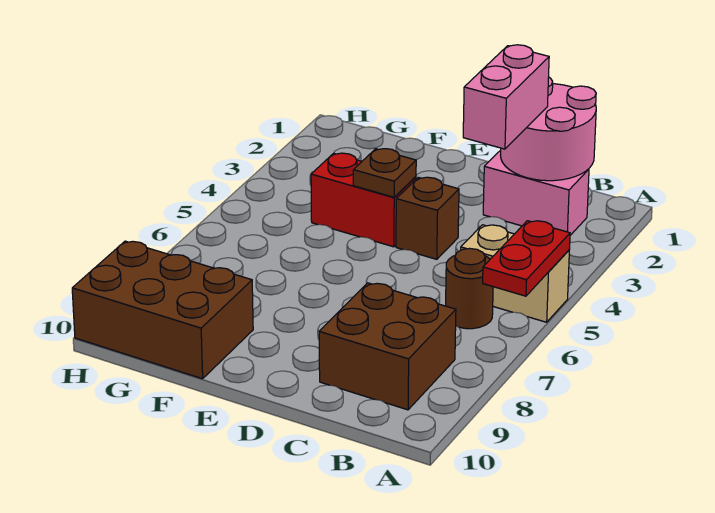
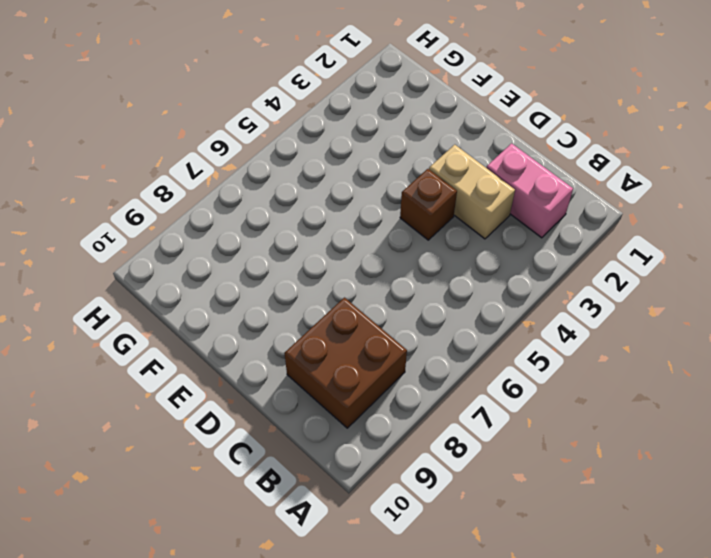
tan 1x2 brick [429,145,515,239] -> tan 1x2 brick moved to [461,225,569,322]
none -> brown 1x1 round brick [446,248,493,329]
none -> red 1x2 brick [311,153,416,247]

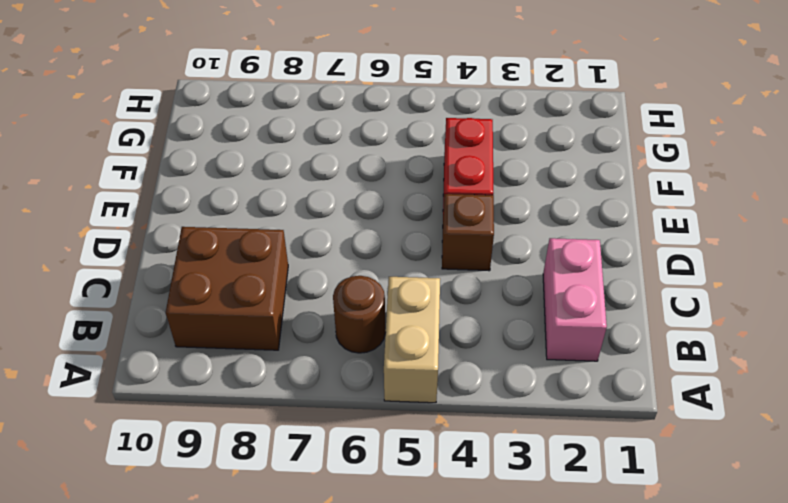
none -> brown 2x3 brick [72,241,253,379]
none -> red 1x2 plate [483,221,570,296]

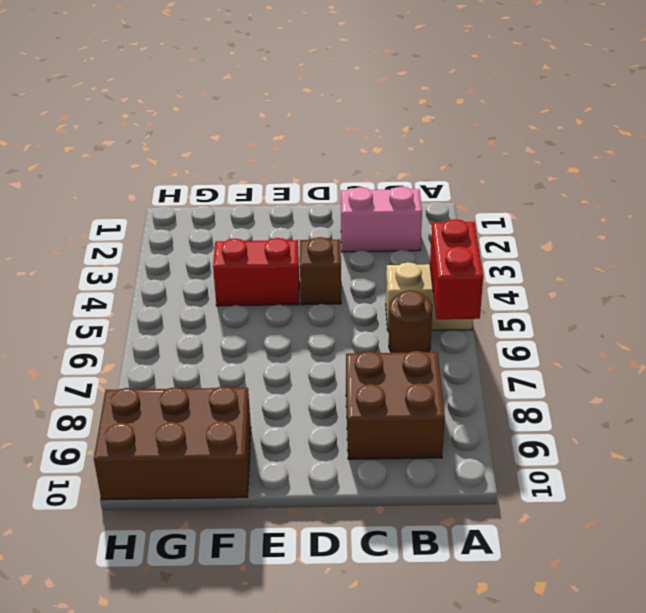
red 1x2 brick [430,219,483,319] -> red 1x2 plate [483,221,570,296]
none -> pink 2x2 round brick [500,78,596,181]
none -> brown 1x1 plate [353,149,416,197]

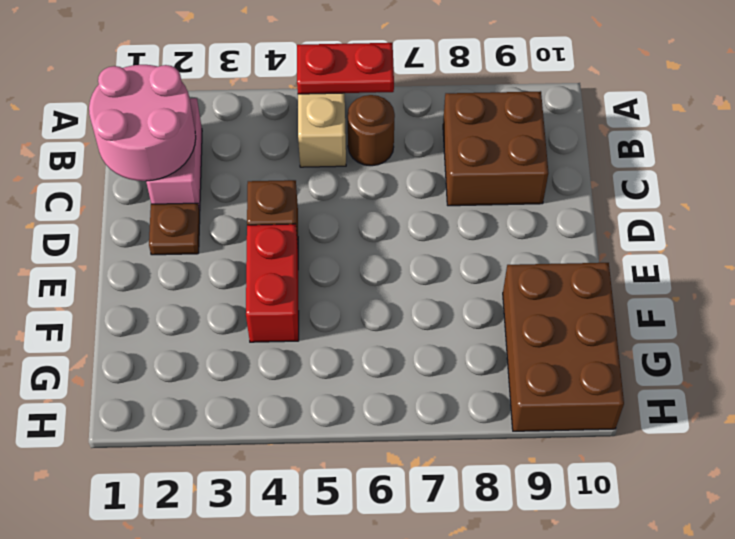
brown 1x1 plate [149,203,200,255] -> brown 1x1 plate moved to [353,149,416,197]
none -> pink 1x2 brick [463,45,549,149]

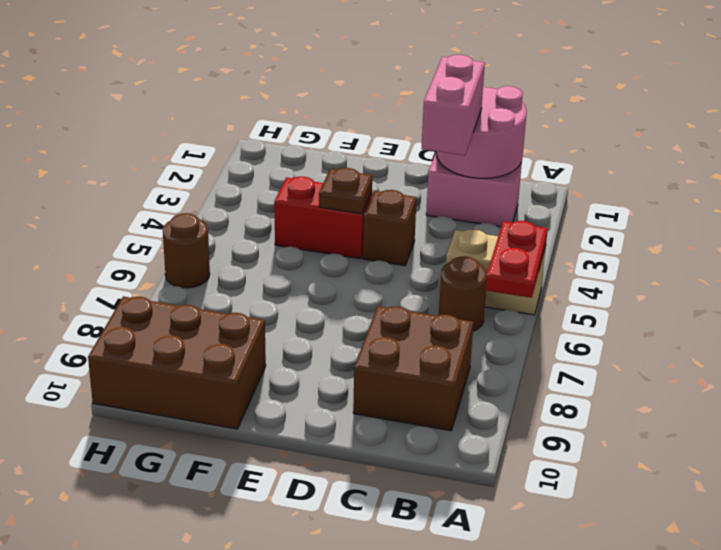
brown 1x1 round brick [163,213,210,288] -> none

